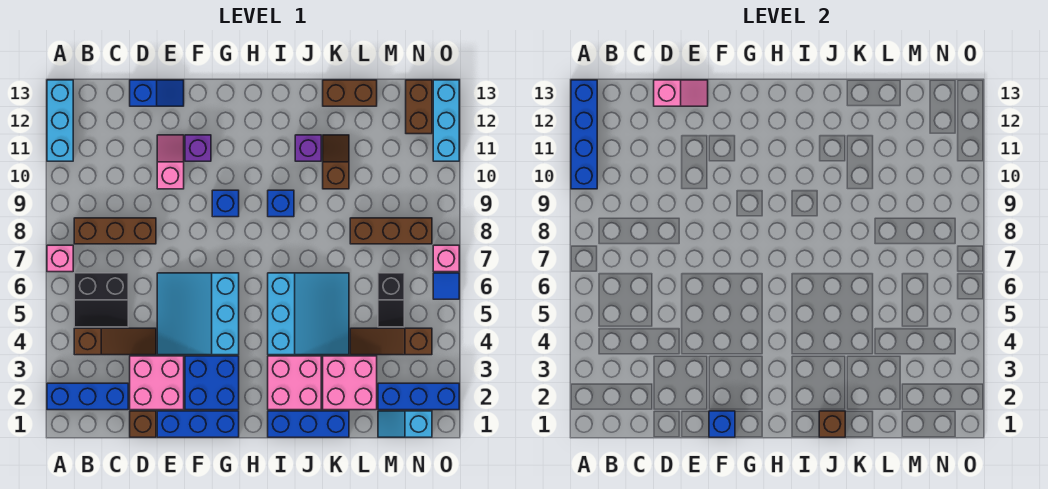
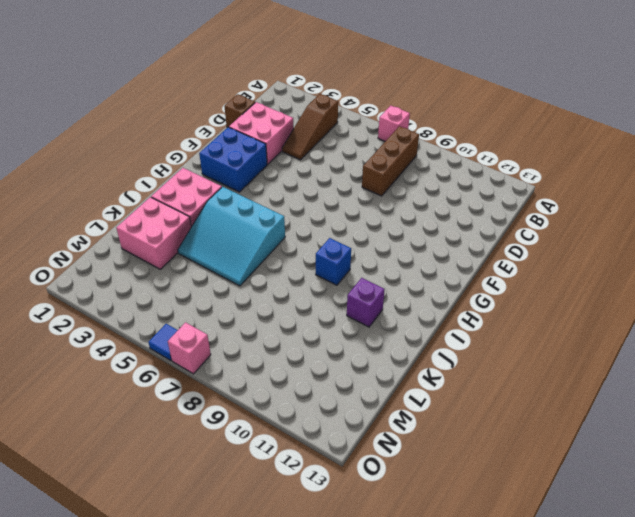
none -> blue 1x3 brick [47,383,128,410]
none -> cyan 1x3 brick [47,80,73,161]
none -> black 2x2 slope [74,273,128,327]
none -> blue 1x2 slope [130,80,184,106]

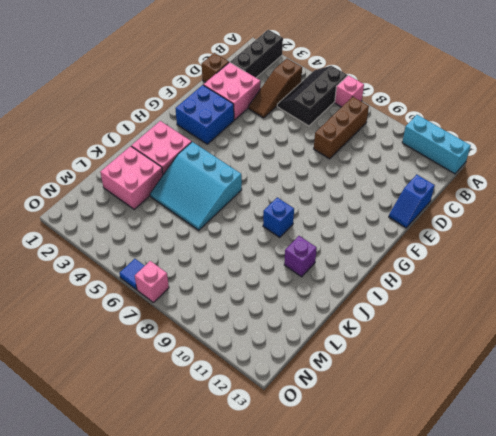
black 1x3 brick [230,30,283,78] -> blue 1x3 brick [47,383,128,410]
black 2x3 slope [277,66,347,126] -> black 2x2 slope [74,273,128,327]
none -> blue 1x3 brick [157,411,239,437]
none -> cyan 3x3 slope [157,273,239,355]
none -> pink 1x2 slope [157,135,184,189]
none -> purple 1x1 brick [185,135,211,161]

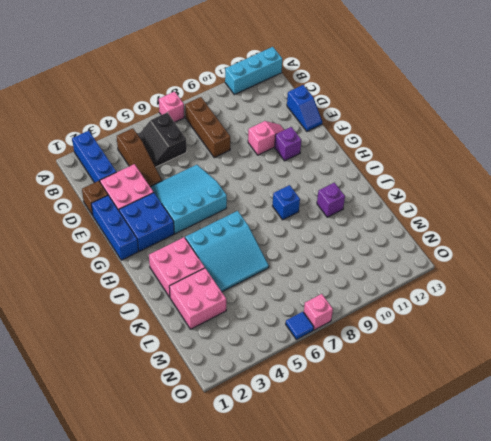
none -> blue 1x1 brick [212,190,239,217]
none -> blue 1x3 brick [268,411,349,437]
none -> brown 1x2 slope [323,135,349,189]
none -> brown 1x2 brick [323,80,377,106]

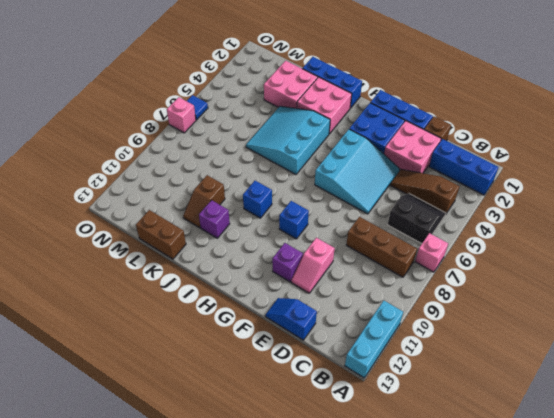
none -> brown 1x3 slope [350,328,432,355]
none -> brown 1x3 brick [350,218,432,244]
none -> cyan 1x2 slope [378,411,432,437]
none -> blue 1x3 brick [378,383,459,410]

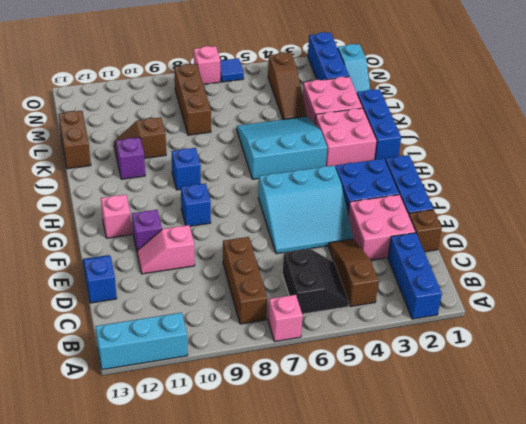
pink 1x1 brick [101,195,132,238] -> none
none -> black 1x2 slope [378,273,404,327]
none -> brown 1x2 brick [406,80,432,134]
none -> cyan 1x3 brick [433,80,459,161]
none -> blue 1x4 brick [571,80,597,189]

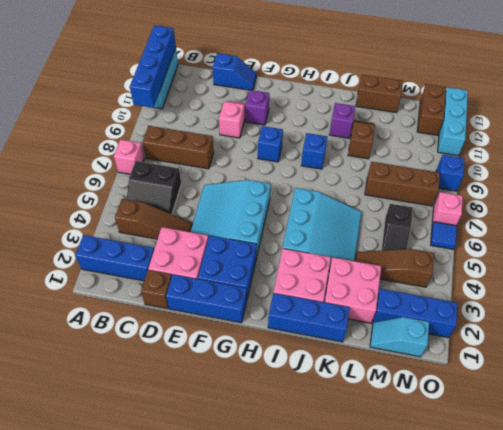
blue 1x1 brick [436,155,465,191] -> blue 1x1 brick moved to [709,411,735,437]
none -> pink 1x2 slope [654,80,708,106]
none -> brown 1x1 brick [819,411,845,437]

